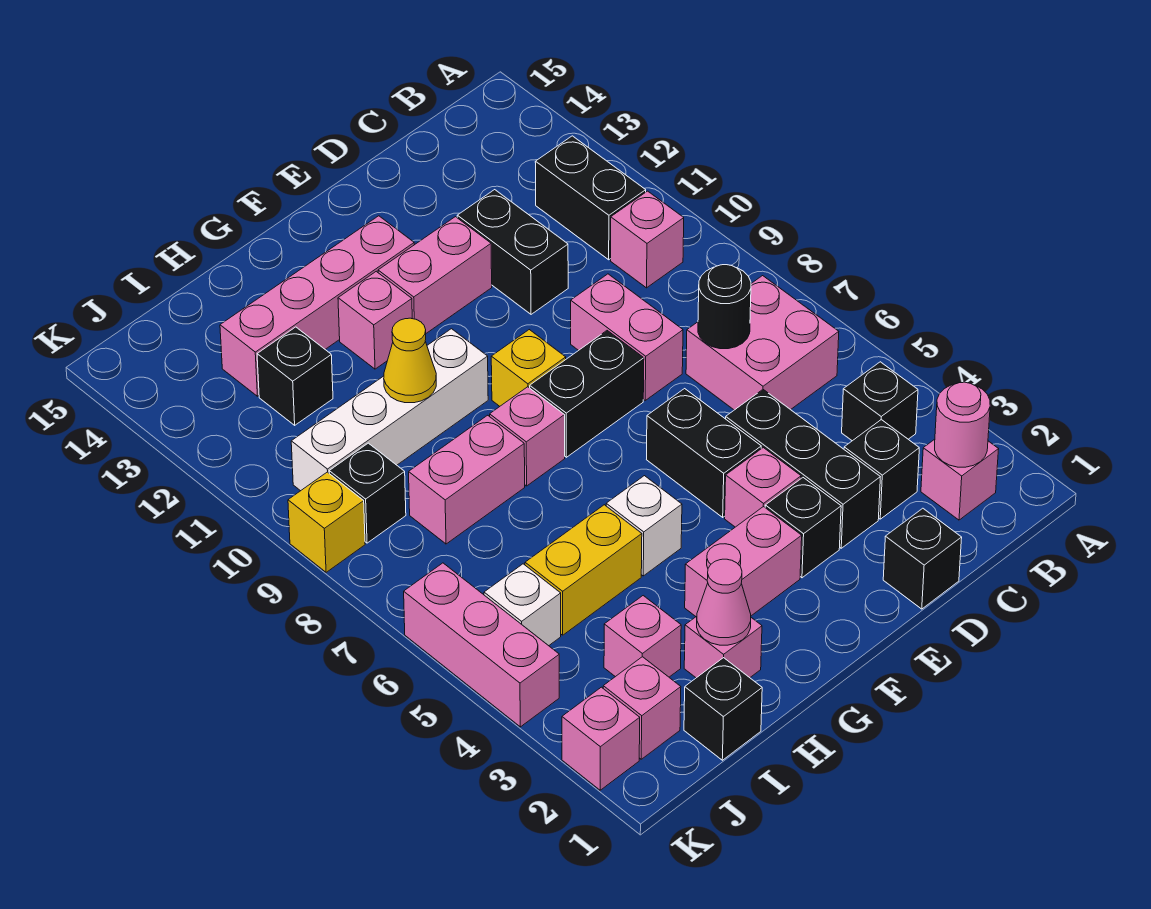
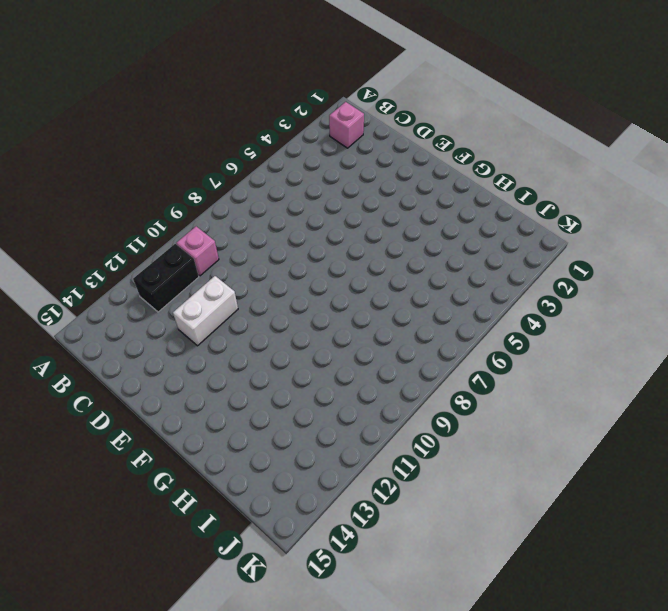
white 1x2 brick [173,276,238,346] -> black 1x2 brick [457,190,568,314]
none -> black 1x1 brick [842,362,918,441]
none -> pink 2x2 brick [686,276,839,410]
none -> black 1x1 brick [844,420,919,519]
none -> black 1x1 brick [883,508,962,609]

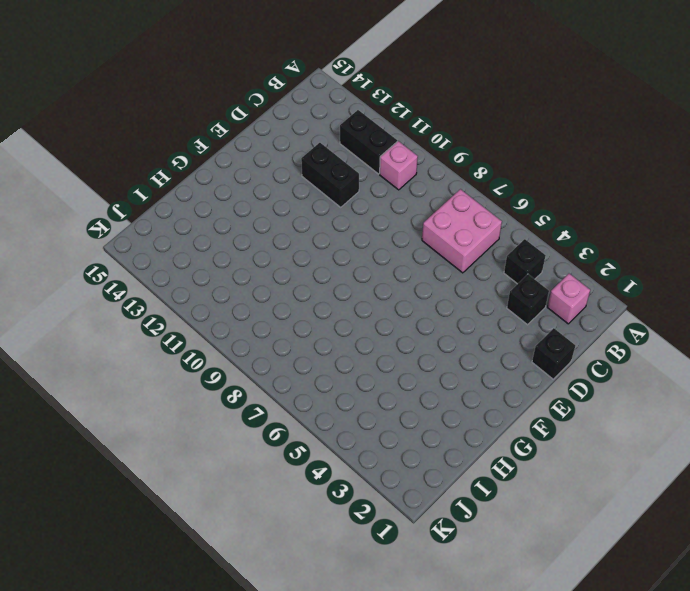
none -> black 1x3 brick [726,390,880,548]
none -> pink 1x2 brick [571,274,683,400]
none -> black 1x1 brick [765,478,841,578]
none -> pink 1x1 brick [725,448,801,527]

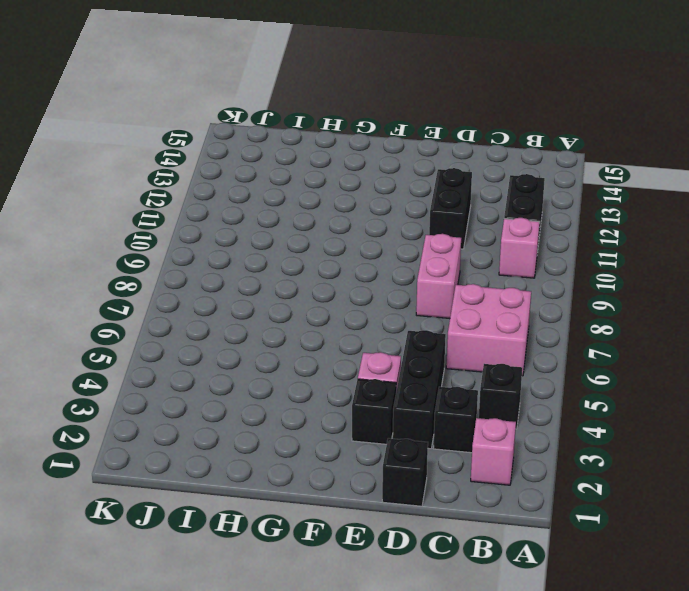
none -> black 1x2 brick [647,389,761,517]
none -> black 1x2 brick [530,331,644,457]
none -> pink 1x2 brick [378,217,492,333]
none -> pink 1x2 brick [685,506,802,616]

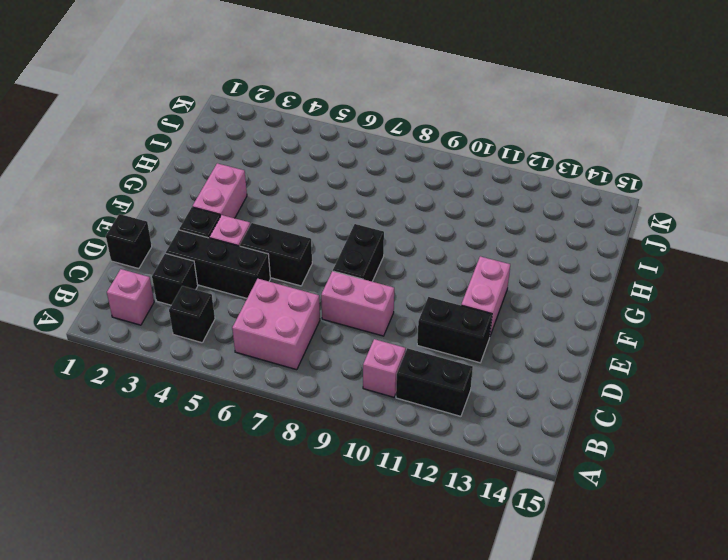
none -> yellow 1x1 brick [491,330,566,406]
none -> pink 1x4 brick [220,216,414,396]
none -> white 1x1 brick [606,476,682,576]
none -> pink 1x1 brick [490,387,565,486]

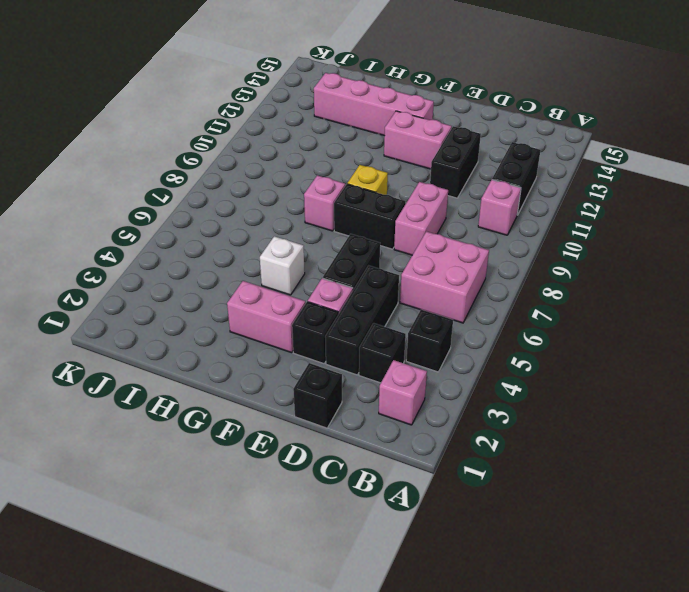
none -> white 1x4 brick [291,329,488,491]
none -> pink 1x1 brick [338,271,412,369]
none -> pink 1x1 brick [684,616,762,678]
none -> yellow 1x2 brick [525,505,642,635]

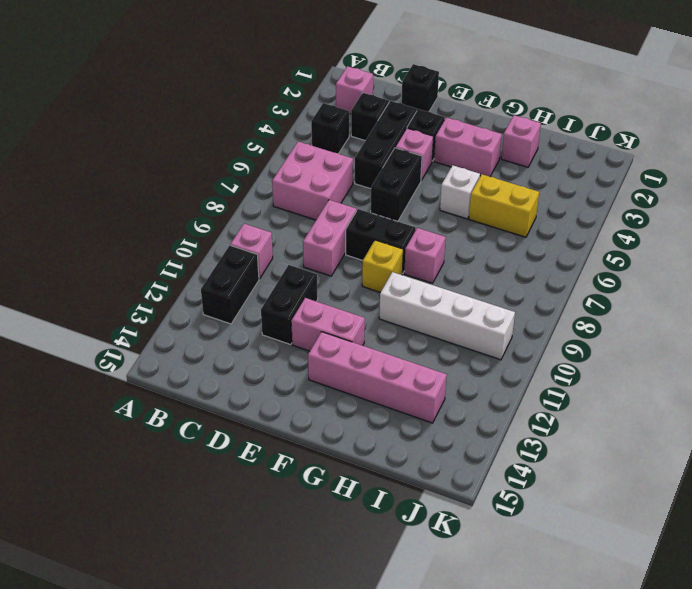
none -> pink 1x1 brick [338,271,412,369]
none -> pink 1x2 brick [409,415,525,544]
none -> black 1x1 brick [684,658,762,760]
none -> pink 1x1 brick [604,596,681,677]

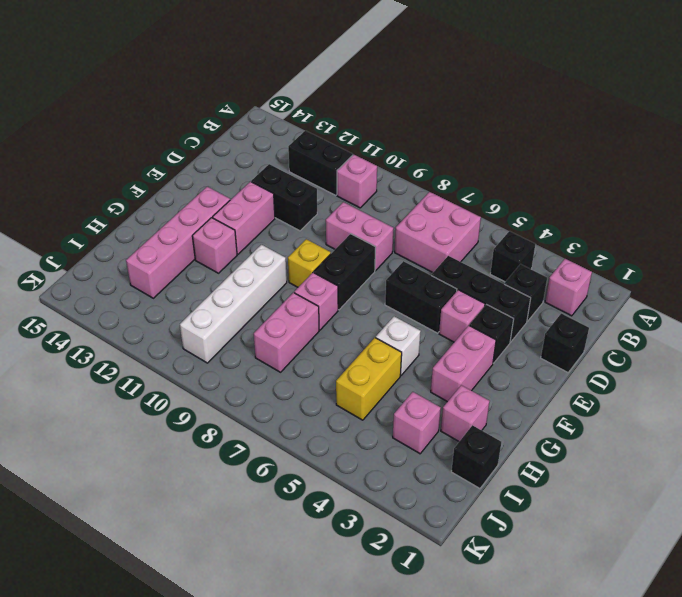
none -> black 1x1 brick [257,327,333,425]
none -> pink 1x1 brick [603,657,681,759]
none -> white 1x1 brick [484,564,561,646]
none -> black 1x1 brick [329,443,406,543]

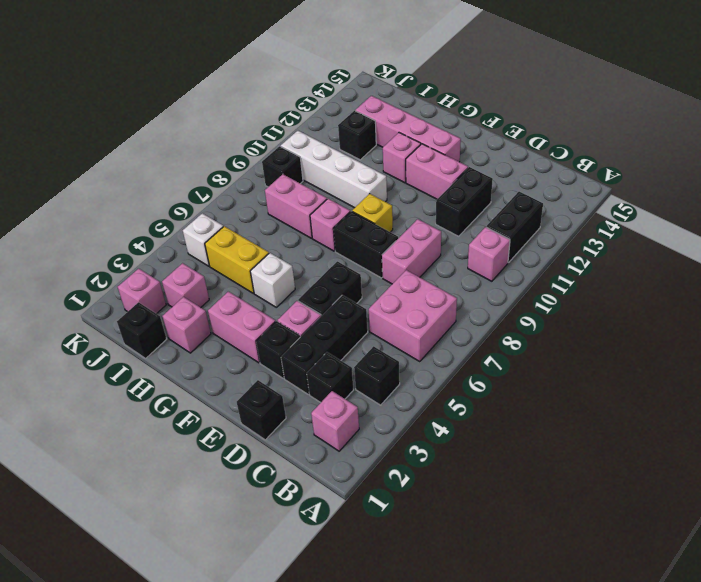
none -> pink 1x1 brick [562,687,640,790]
none -> pink 1x3 brick [404,563,559,727]
none -> yellow 1x1 brick [288,472,365,572]
none -> pink 1x1 round brick [935,382,990,467]

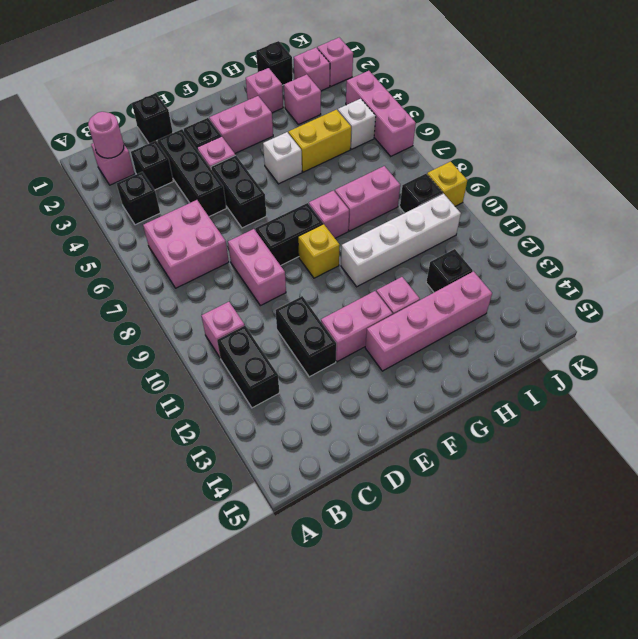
none -> black 1x1 round brick [698,265,751,349]
none -> pink 1x1 cone [697,559,751,645]
none -> yellow 1x1 cone [384,318,436,403]

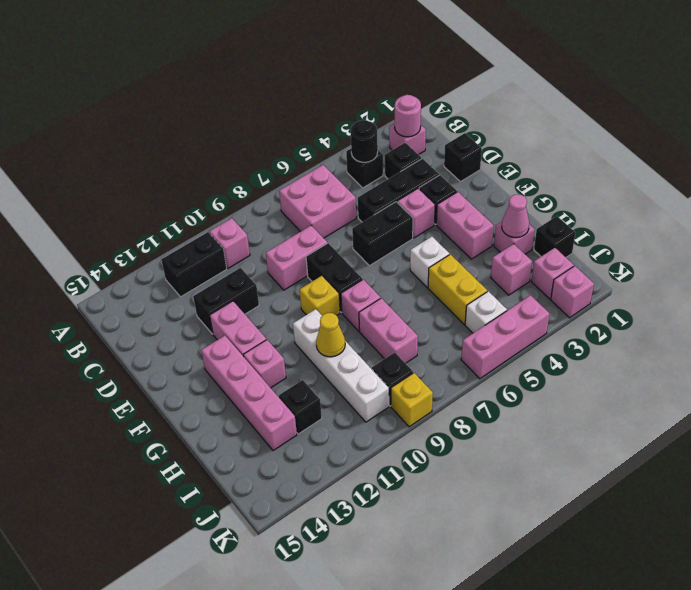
black 1x1 round brick [351,120,378,162] -> black 1x1 round brick moved to [698,265,751,349]

